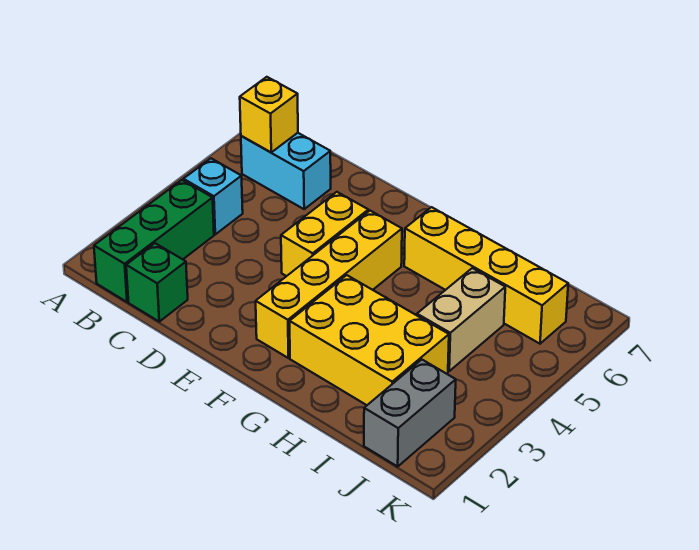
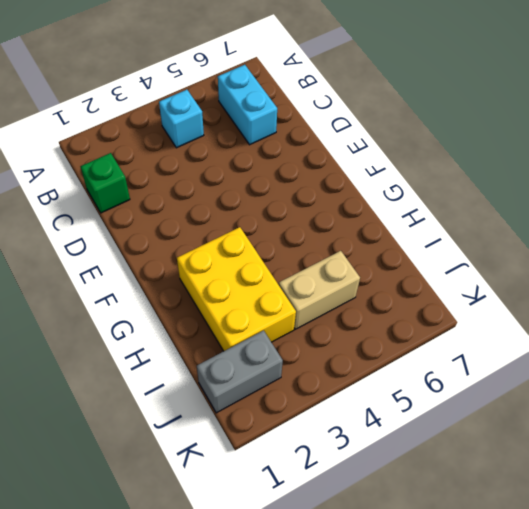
none -> green 1x3 brick [94,180,214,302]
none -> yellow 1x2 brick [281,192,368,276]

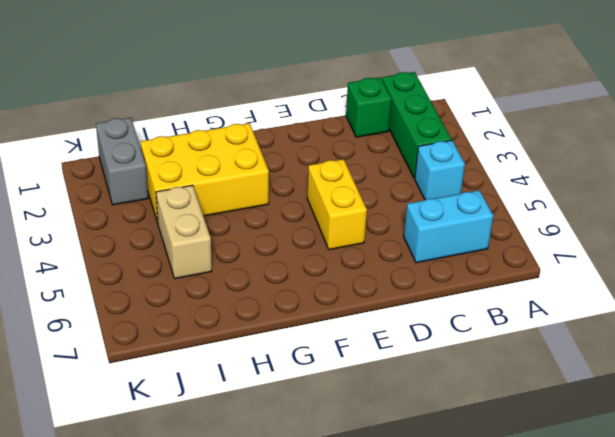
none -> yellow 1x4 brick [256,211,402,358]
none -> yellow 1x4 brick [404,207,568,344]

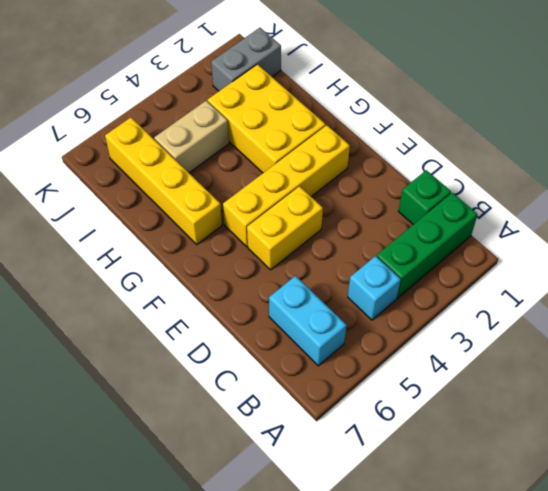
none -> yellow 1x1 brick [240,77,298,152]

